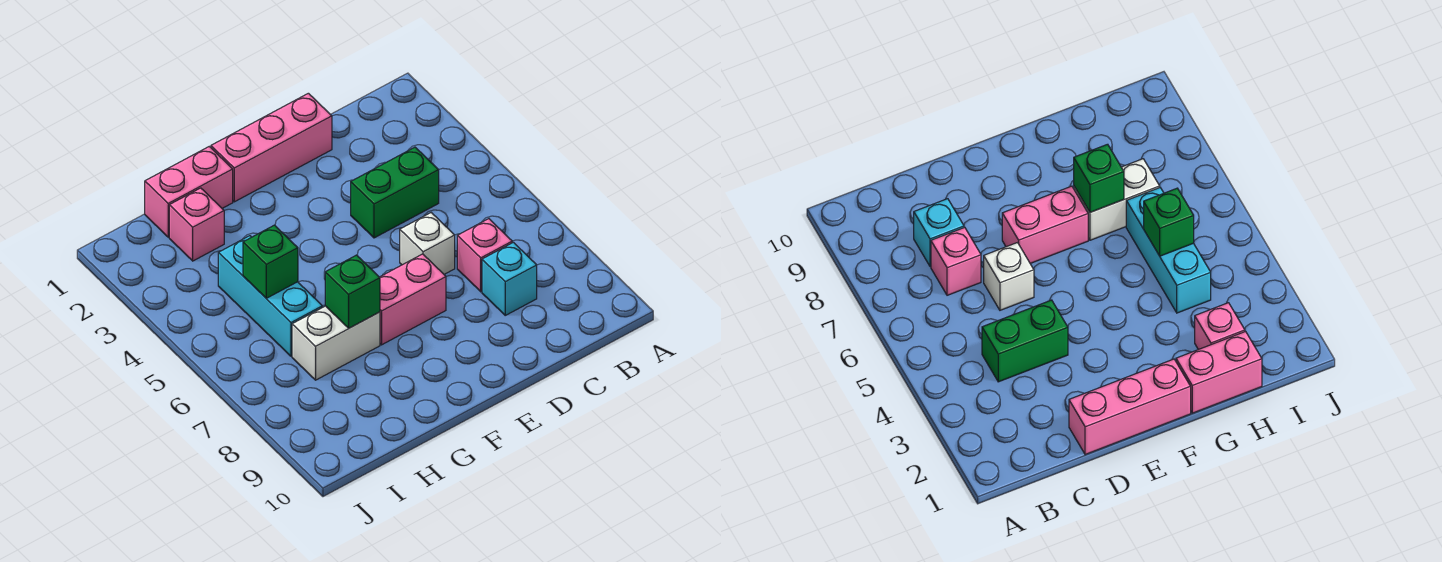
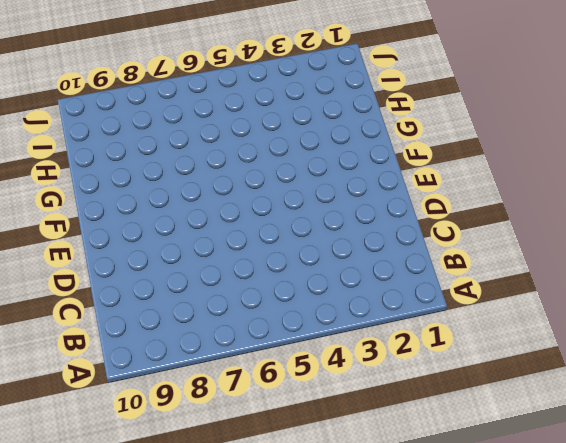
none -> green 1x2 brick [351,147,439,238]
none -> pink 1x1 brick [457,219,512,292]
none -> cyan 1x1 brick [482,242,537,315]

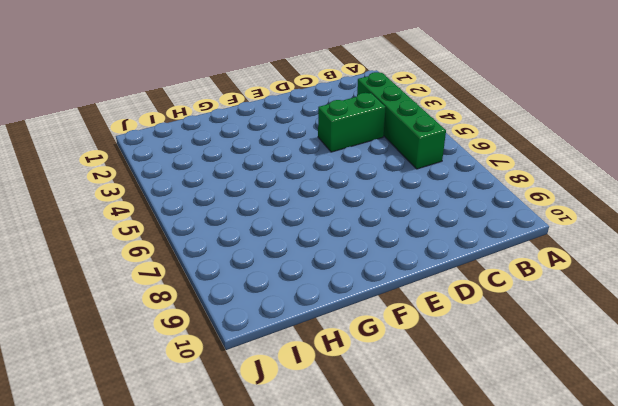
green 1x4 brick [357,72,446,169] -> none
none -> pink 1x1 brick [457,219,512,292]
none -> cyan 1x1 brick [482,242,537,315]
none -> pink 1x3 brick [211,93,332,202]

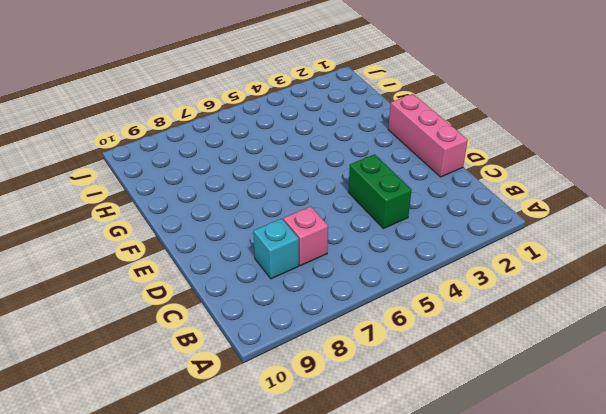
none -> white 1x1 brick [400,213,455,274]
none -> pink 1x2 brick [380,254,446,345]
none -> pink 1x2 brick [145,147,233,237]

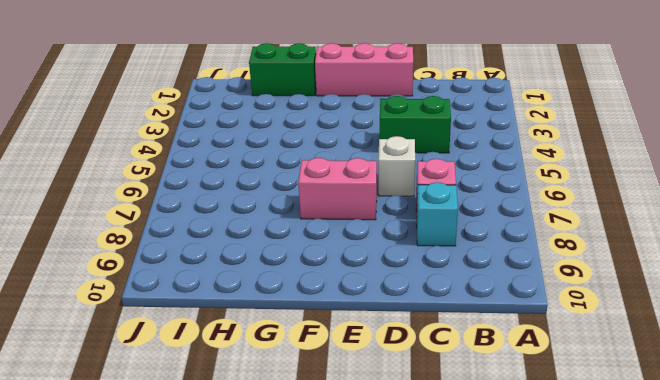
green 1x2 brick [249,43,316,96] -> pink 1x2 brick [145,147,233,237]
none -> white 1x2 brick [292,306,380,380]
none -> pink 1x1 brick [169,188,224,261]
none -> cyan 1x3 brick [218,236,322,356]

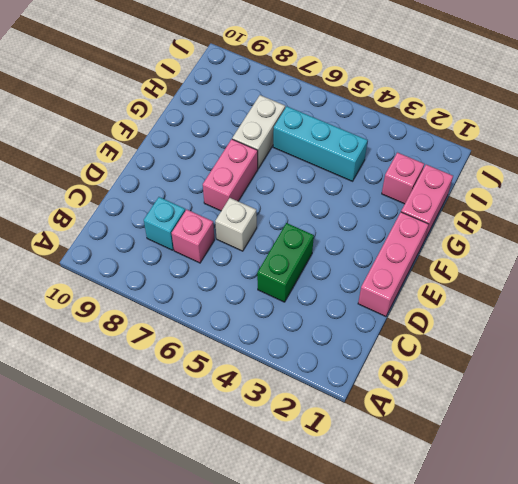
none -> green 1x1 brick [325,255,380,328]
none -> green 1x1 brick [243,225,298,298]

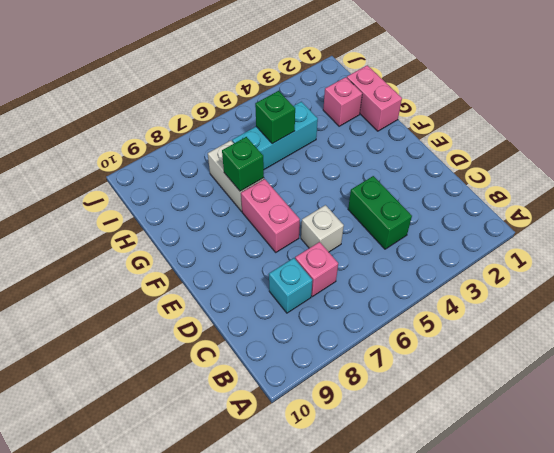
none -> pink 1x3 brick [211,93,332,202]

